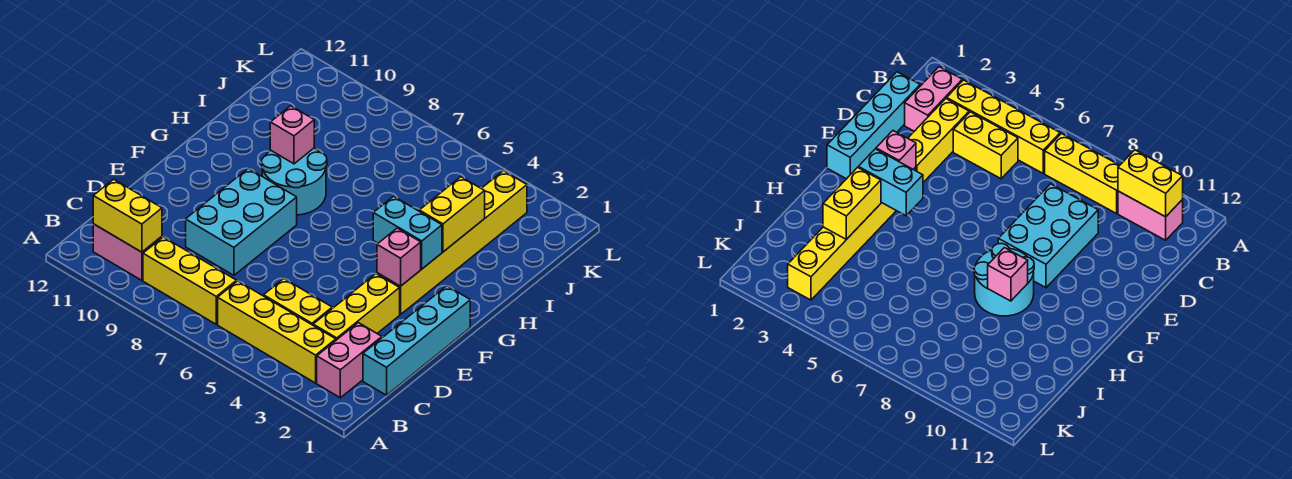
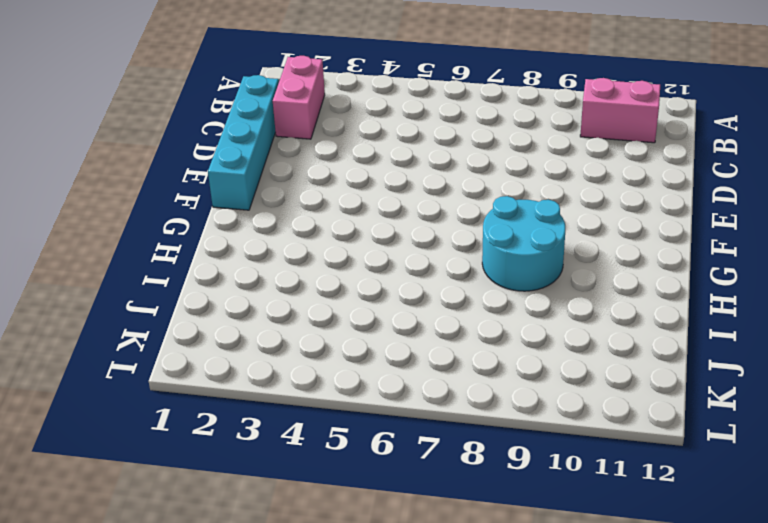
none -> yellow 1x4 brick [218,281,336,383]
none -> yellow 1x3 brick [143,237,237,324]
none -> yellow 1x3 brick [313,274,400,340]

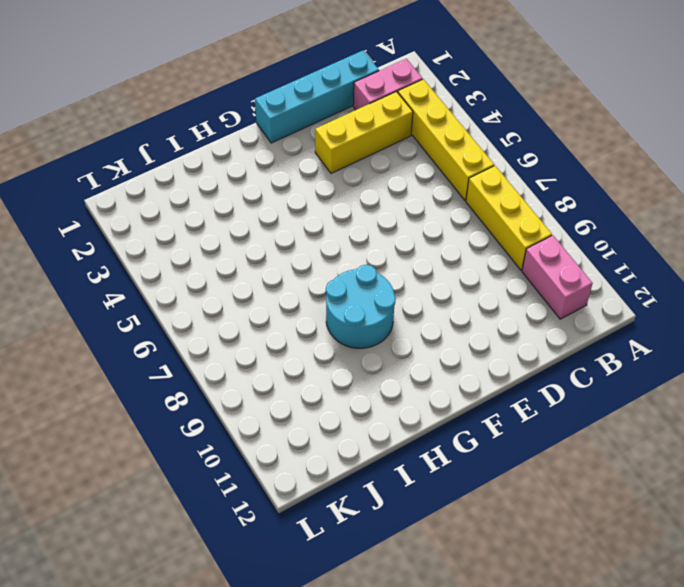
none -> yellow 1x2 brick [264,279,332,325]
none -> cyan 2x3 brick [186,168,297,275]
none -> yellow 1x6 brick [377,171,527,314]

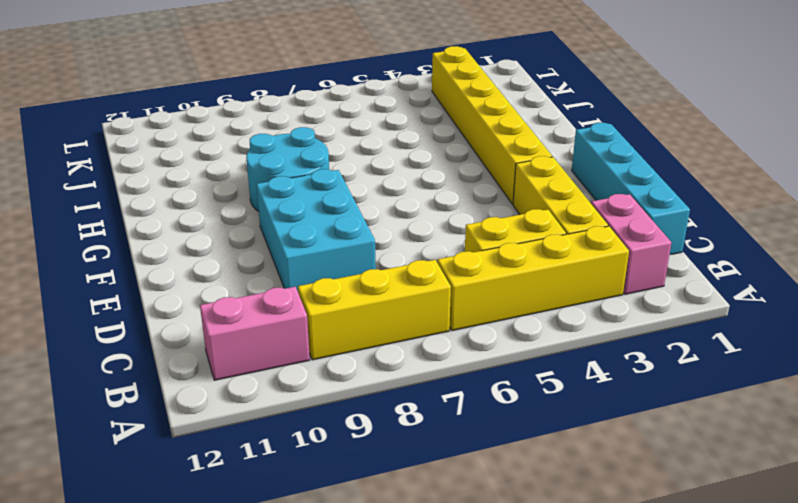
none -> yellow 1x2 brick [93,179,162,252]
none -> pink 1x1 brick [377,228,421,286]
none -> cyan 1x2 brick [373,196,442,269]

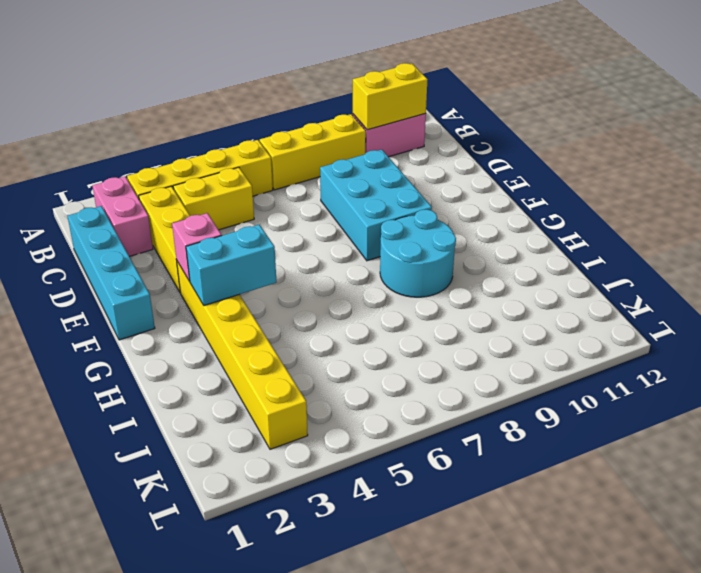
none -> yellow 1x2 brick [419,177,485,252]
none -> pink 1x1 brick [270,106,314,164]

